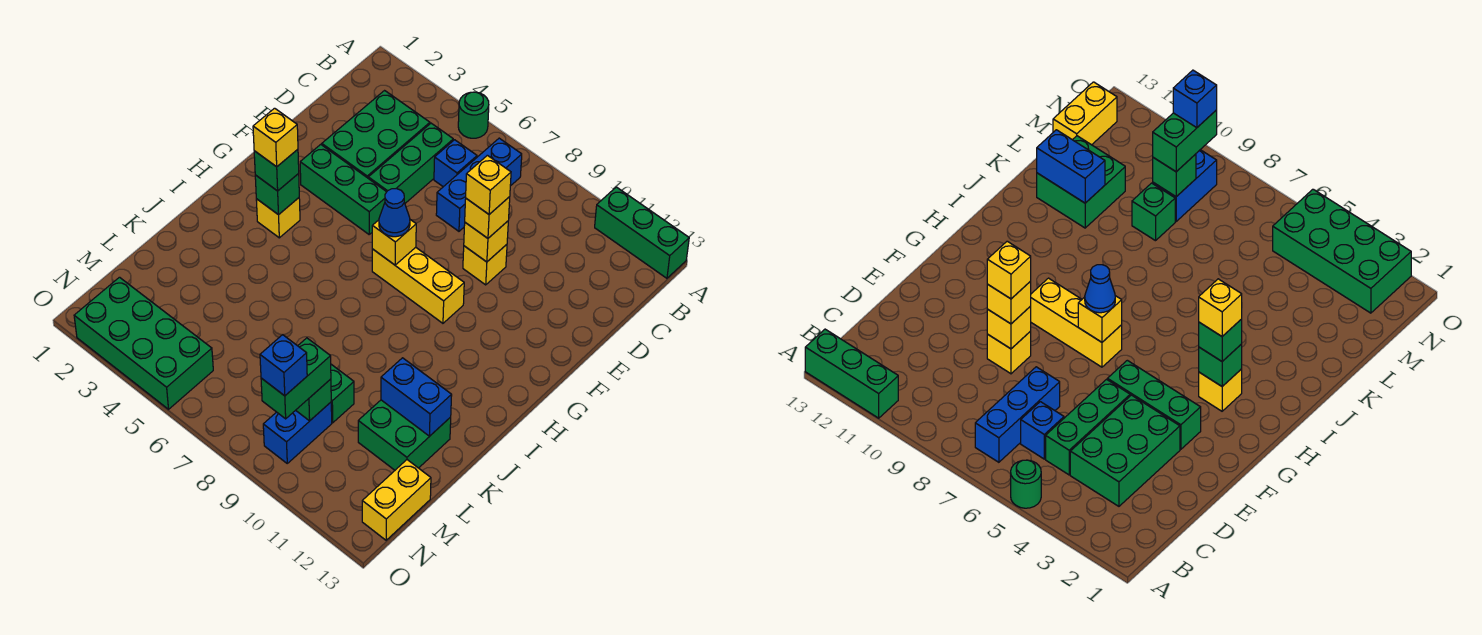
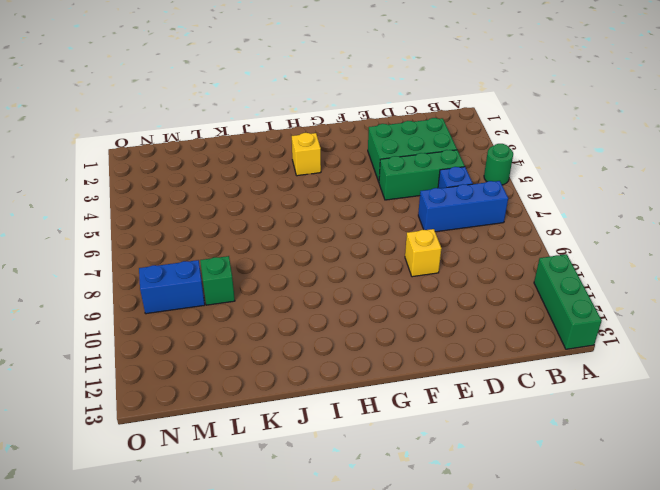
none -> green 1x3 brick [300,144,386,234]
none -> yellow 1x3 brick [372,247,464,323]
none -> green 2x2 brick [358,400,451,470]

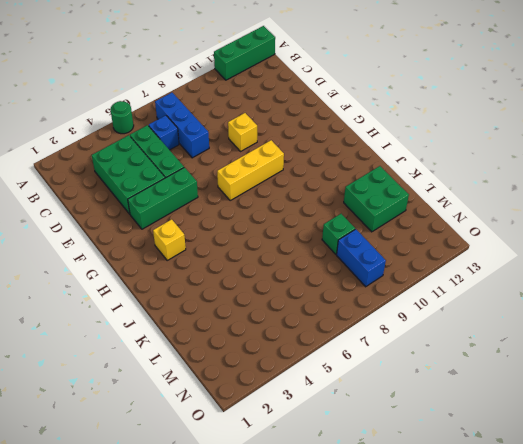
none -> yellow 1x2 brick [362,460,431,540]
none -> green 2x4 brick [74,277,213,409]
none -> yellow 1x1 brick [464,221,508,262]

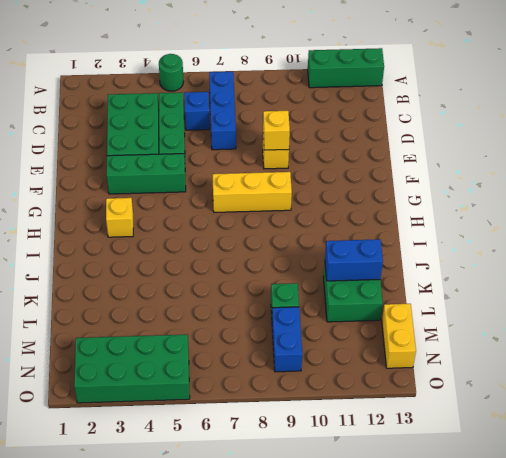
none -> yellow 1x1 brick [372,220,416,265]
none -> green 1x1 brick [255,174,299,215]
none -> green 1x1 brick [296,379,331,421]

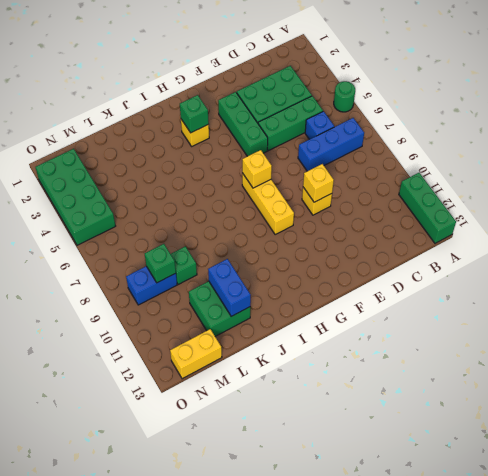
none -> yellow 1x1 brick [465,197,510,238]
none -> blue 1x1 cone [379,189,410,237]
none -> green 1x1 brick [254,149,299,191]

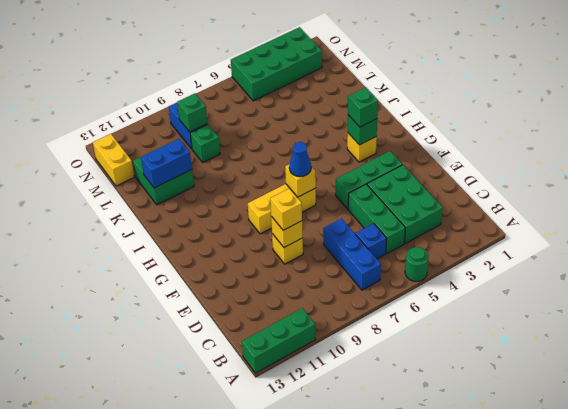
none -> green 1x2 brick [261,338,331,419]
none -> yellow 1x1 brick [466,155,511,214]
none -> yellow 1x1 brick [253,108,298,167]

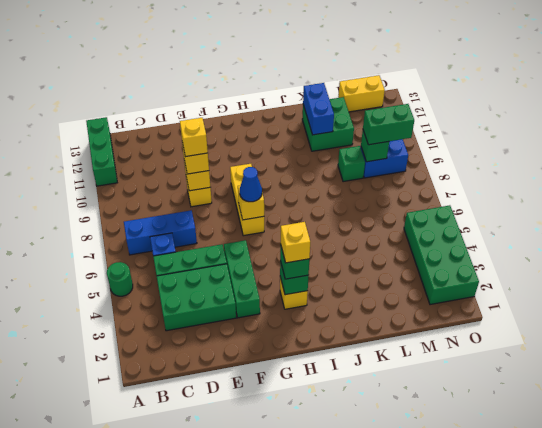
none -> blue 1x1 brick [260,335,307,396]

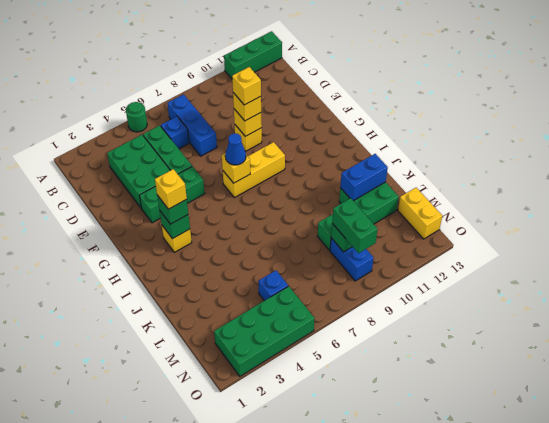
blue 1x1 brick [259,270,288,301] -> blue 1x1 brick moved to [260,335,307,396]

